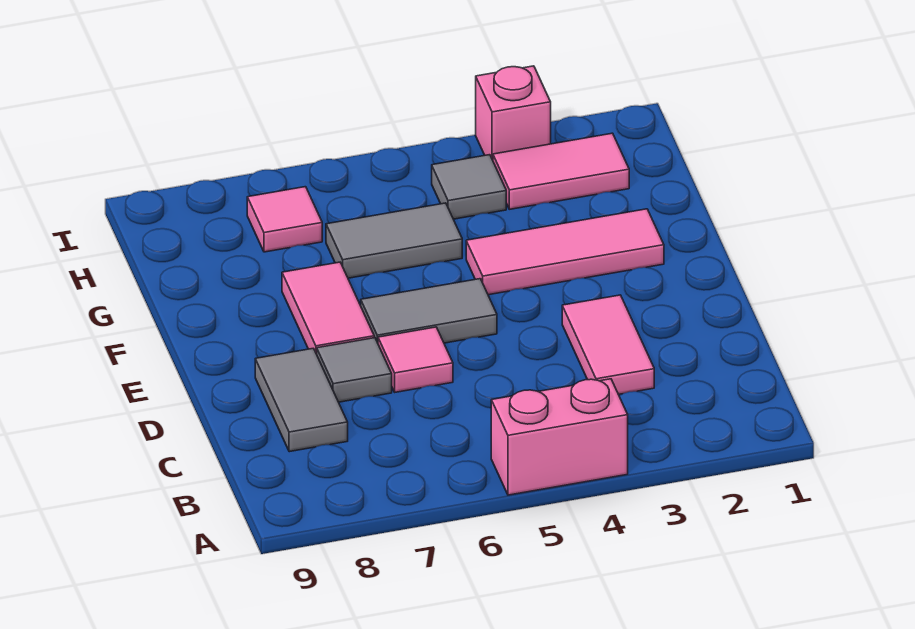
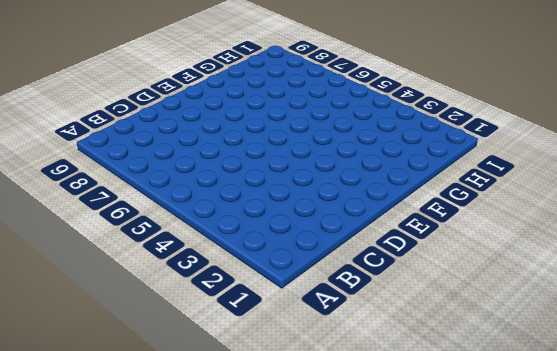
none -> pink 1x2 brick [491,379,628,495]
none -> pink 1x2 tile [562,295,654,394]
none -> grey 1x2 tile [255,348,348,452]

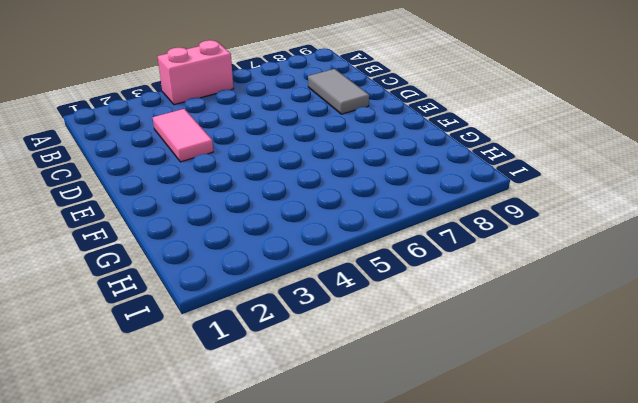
none -> pink 1x1 tile [378,327,453,392]
none -> grey 1x1 tile [317,338,392,402]
none -> grey 1x2 tile [361,279,497,343]

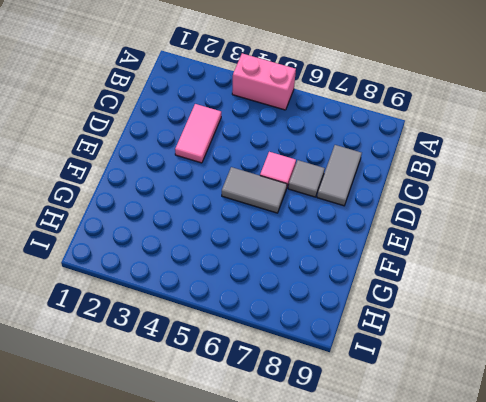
none -> pink 1x2 tile [282,262,374,354]
none -> pink 1x3 tile [466,209,664,295]
none -> grey 1x2 tile [326,203,462,278]

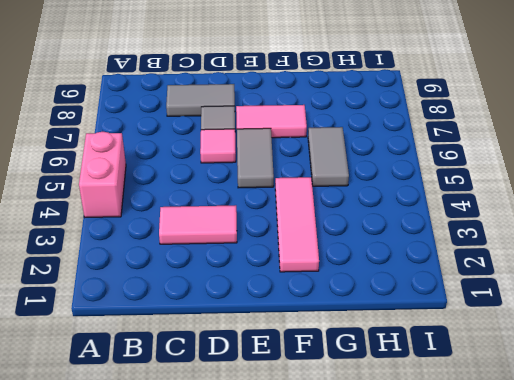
none -> pink 1x2 tile [493,133,629,209]
none -> grey 1x1 tile [432,155,506,219]
none -> pink 1x1 tile [247,187,322,252]

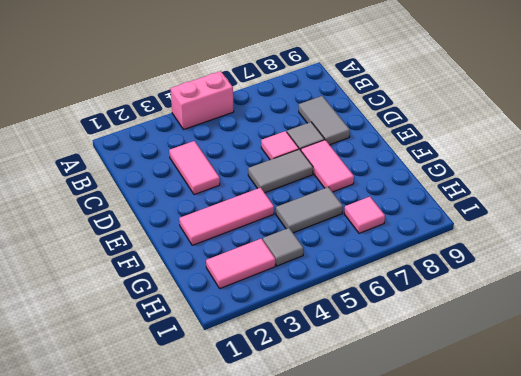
none -> pink 1x1 brick [476,66,551,160]

